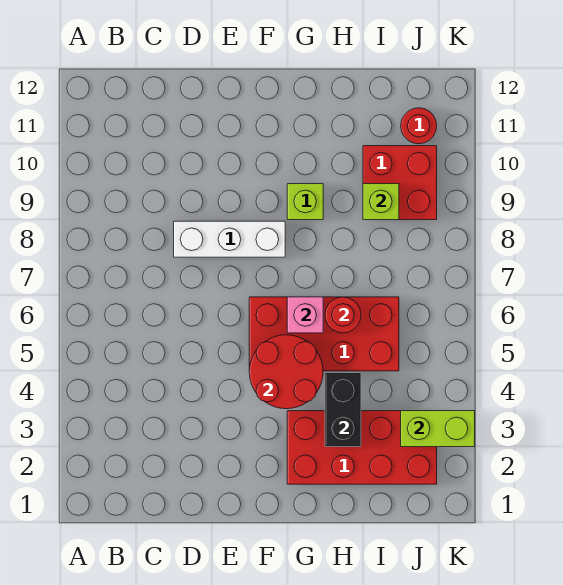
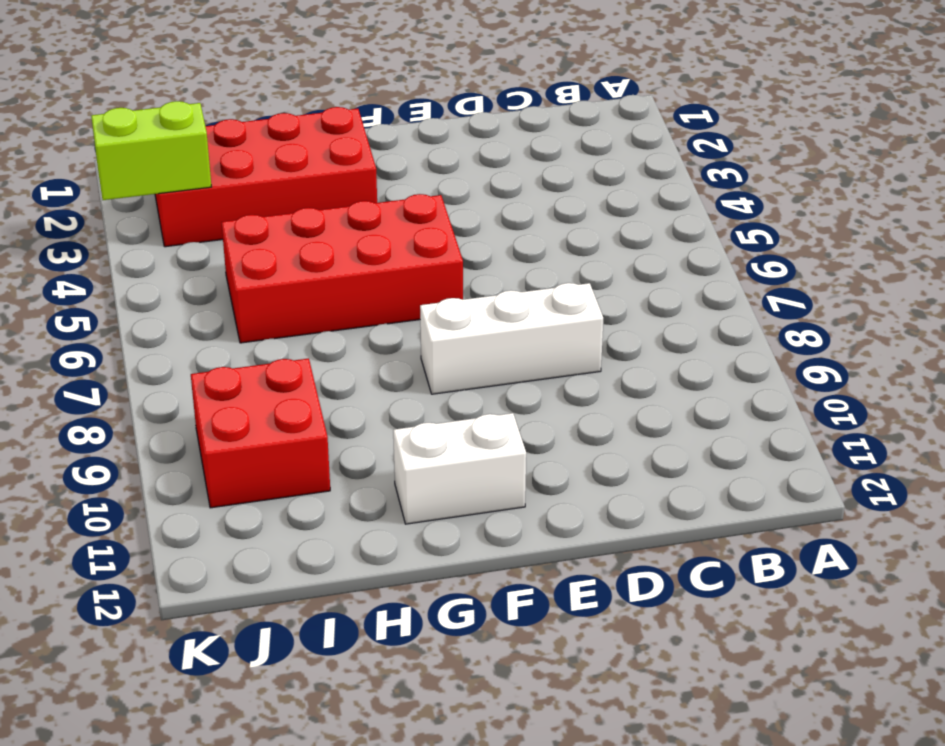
white 1x2 brick [393,413,526,524] -> none
none -> lime 1x1 brick [287,184,323,220]
none -> red 1x1 round brick [401,108,437,144]
none -> red 2x2 round brick [249,335,323,409]

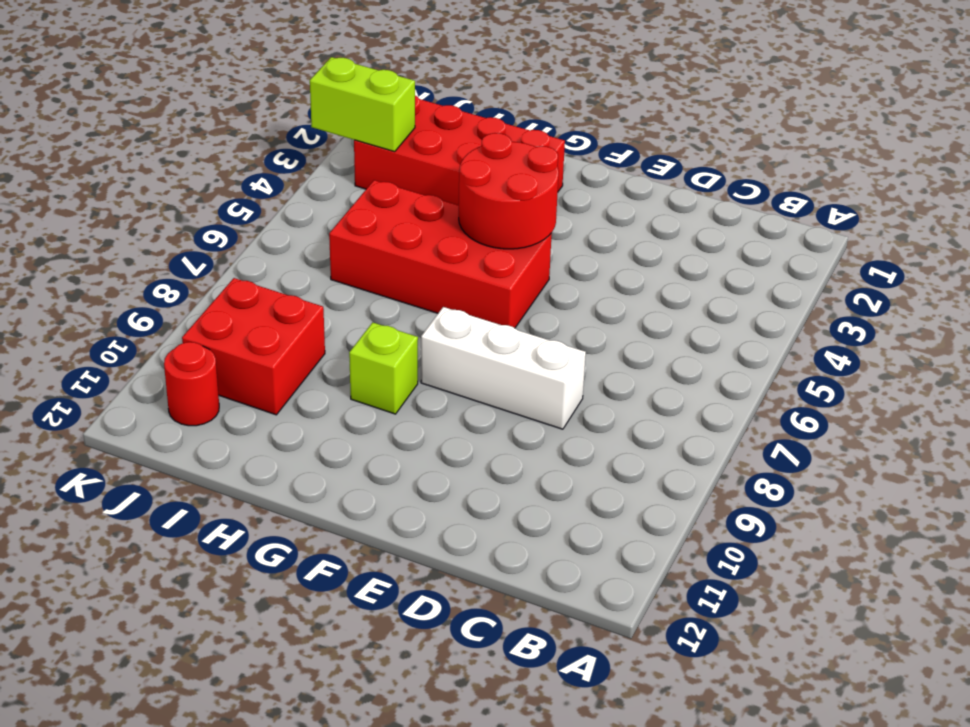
none -> pink 1x1 brick [287,297,323,333]
none -> black 1x2 brick [325,373,361,447]
none -> red 1x1 round brick [325,297,361,333]

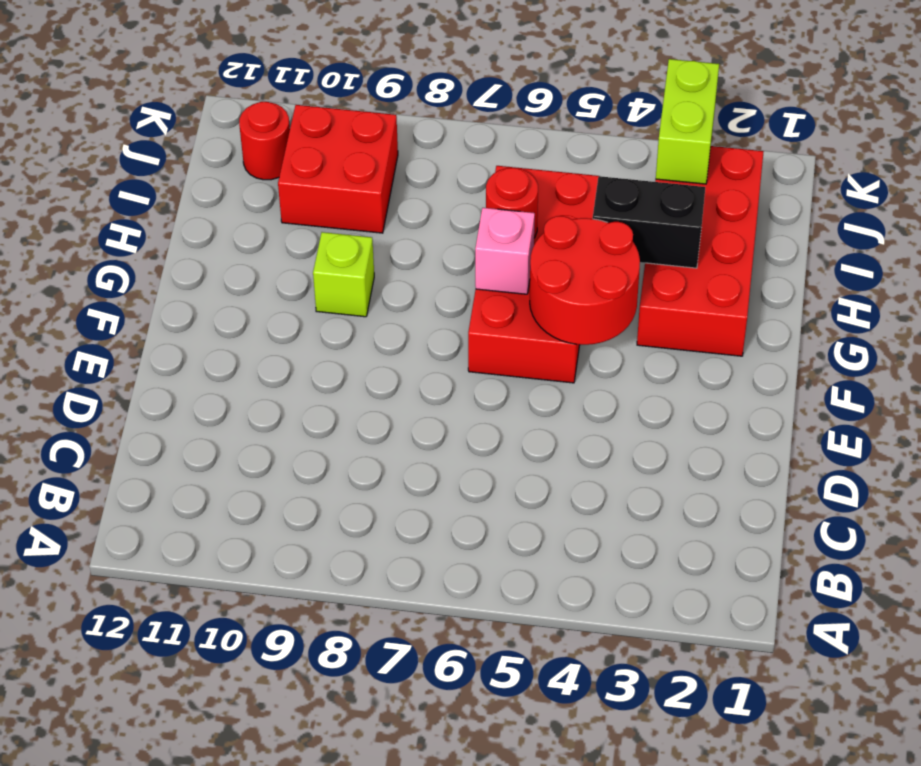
none -> white 1x3 brick [174,221,285,257]
none -> lime 1x1 brick [363,184,399,220]

